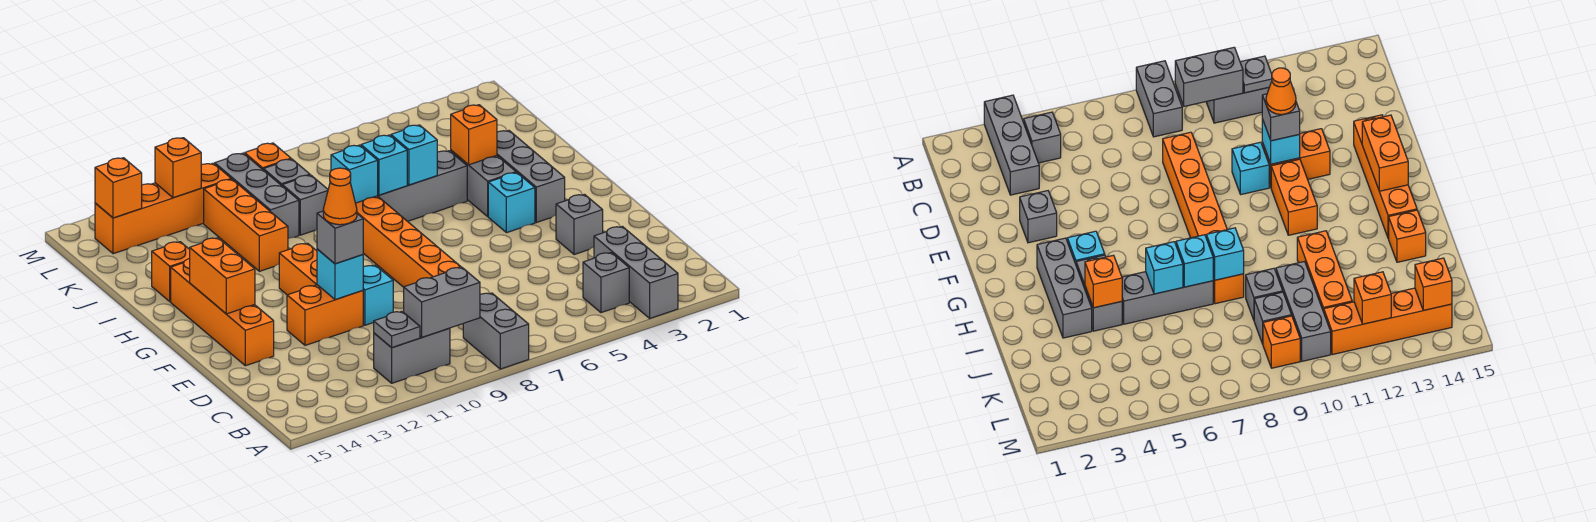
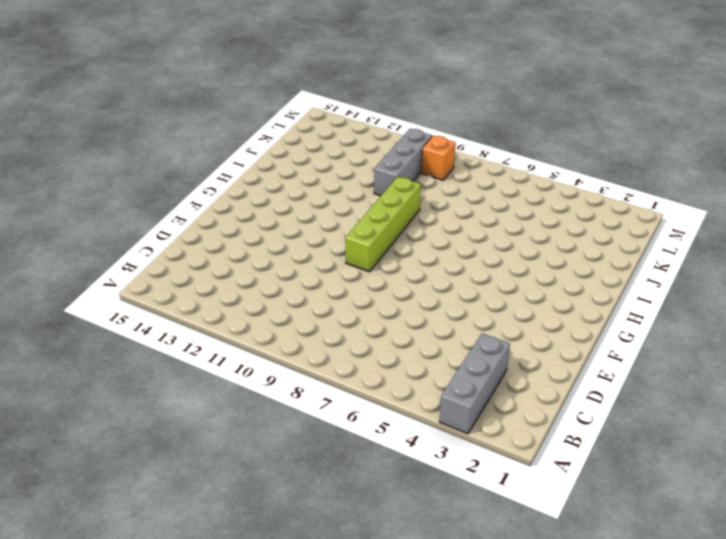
lime 1x4 brick [345,177,421,272] -> none
none -> grey 1x2 brick [463,293,529,369]
none -> grey 1x1 brick [583,253,629,313]
none -> grey 1x2 brick [374,328,450,383]
none -> orange 1x6 brick [356,196,461,287]

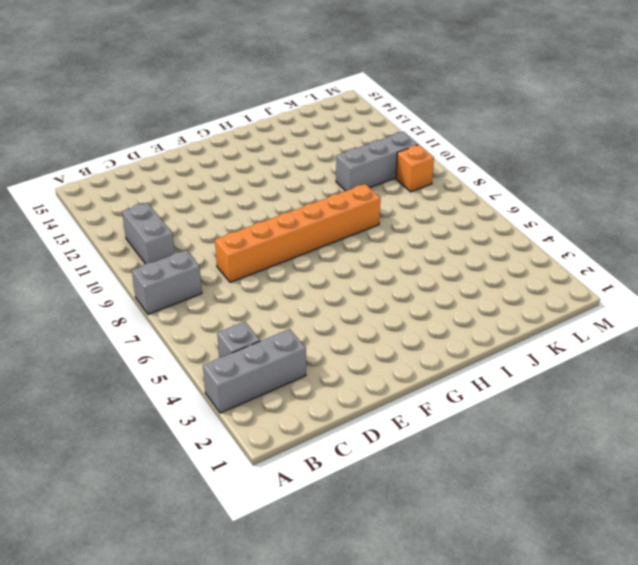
none -> grey 1x1 brick [556,194,603,255]
none -> cyan 1x1 brick [363,265,393,325]
none -> orange 1x2 brick [287,285,363,346]
none -> orange 1x4 brick [171,259,274,366]

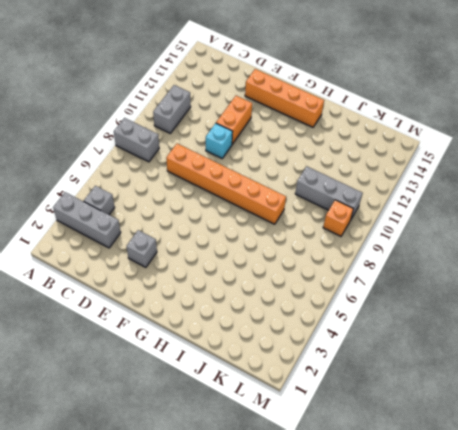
none -> orange 1x2 brick [279,243,317,295]
none -> grey 1x3 brick [497,131,565,223]
none -> cyan 1x1 brick [488,173,535,233]
none -> grey 1x2 brick [451,150,516,216]

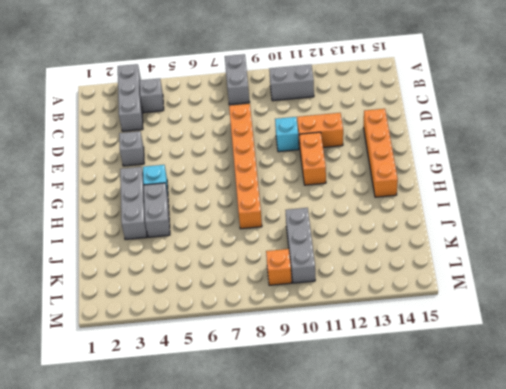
none -> grey 1x3 brick [378,151,467,221]
none -> orange 1x3 brick [204,179,288,271]
none -> orange 1x1 brick [152,242,190,302]
none -> grey 1x1 brick [282,175,328,235]

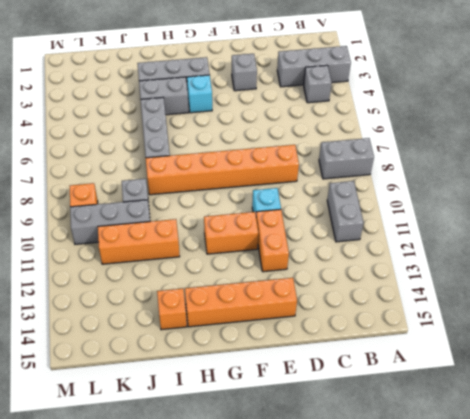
none -> grey 1x1 brick [263,159,310,186]
none -> orange 1x4 brick [95,163,231,254]
none -> grey 1x2 brick [404,267,480,337]
none -> grey 1x1 plate [374,311,420,348]

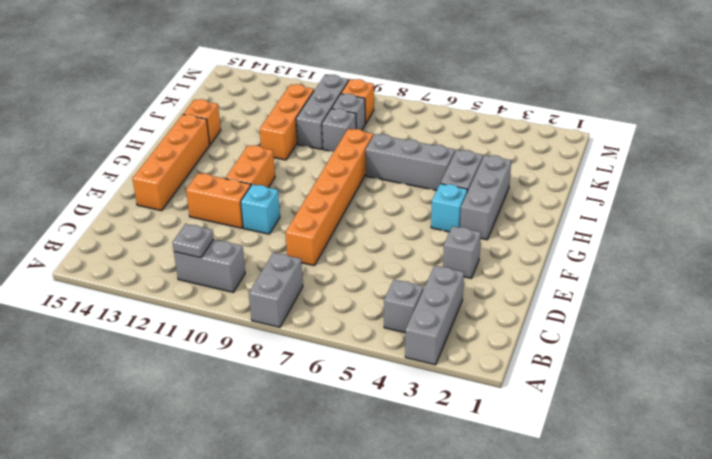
none -> orange 1x4 brick [95,163,231,254]
none -> grey 1x2 brick [404,267,480,337]
none -> cyan 1x1 brick [317,249,363,300]
none -> orange 1x2 brick [190,238,255,314]

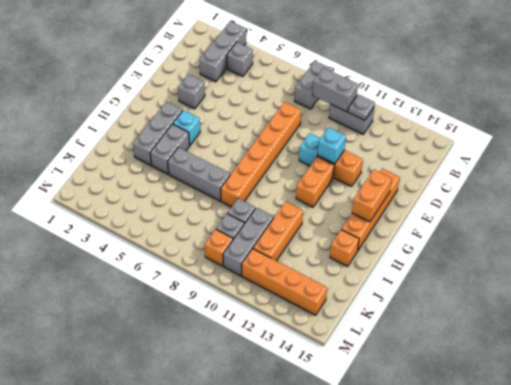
none -> orange 1x1 brick [451,105,497,165]
none -> cyan 1x1 brick [391,125,437,185]
none -> cyan 1x1 brick [361,135,407,195]
none -> cyan 1x1 brick [331,145,378,203]

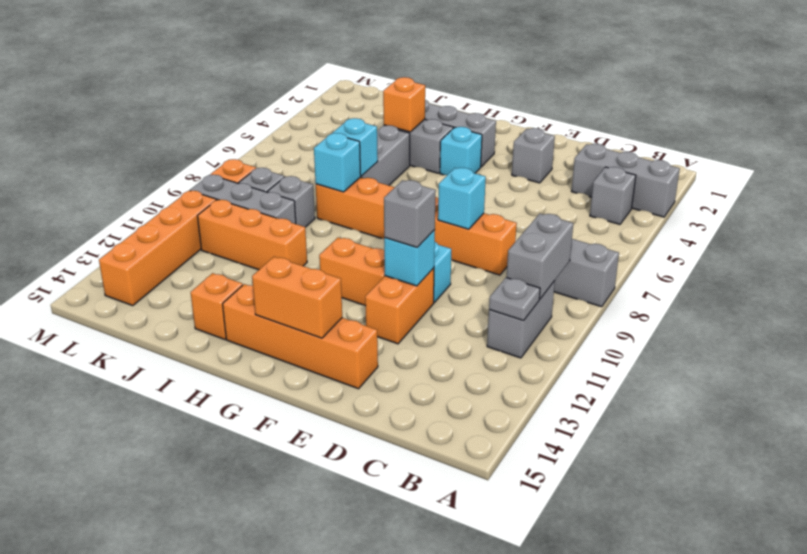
cyan 1x1 brick [438,168,486,229] -> cyan 1x1 brick moved to [391,125,437,185]
none -> orange 1x1 brick [155,138,201,198]
none -> orange 1x1 brick [95,158,142,218]
none -> orange 1x1 cone [323,168,357,225]

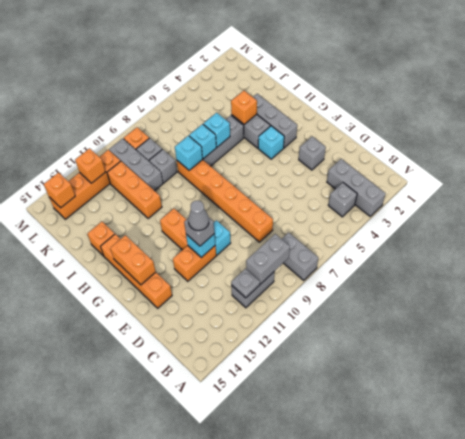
grey 1x1 cone [188,201,209,230] -> orange 1x1 cone [323,168,357,225]

